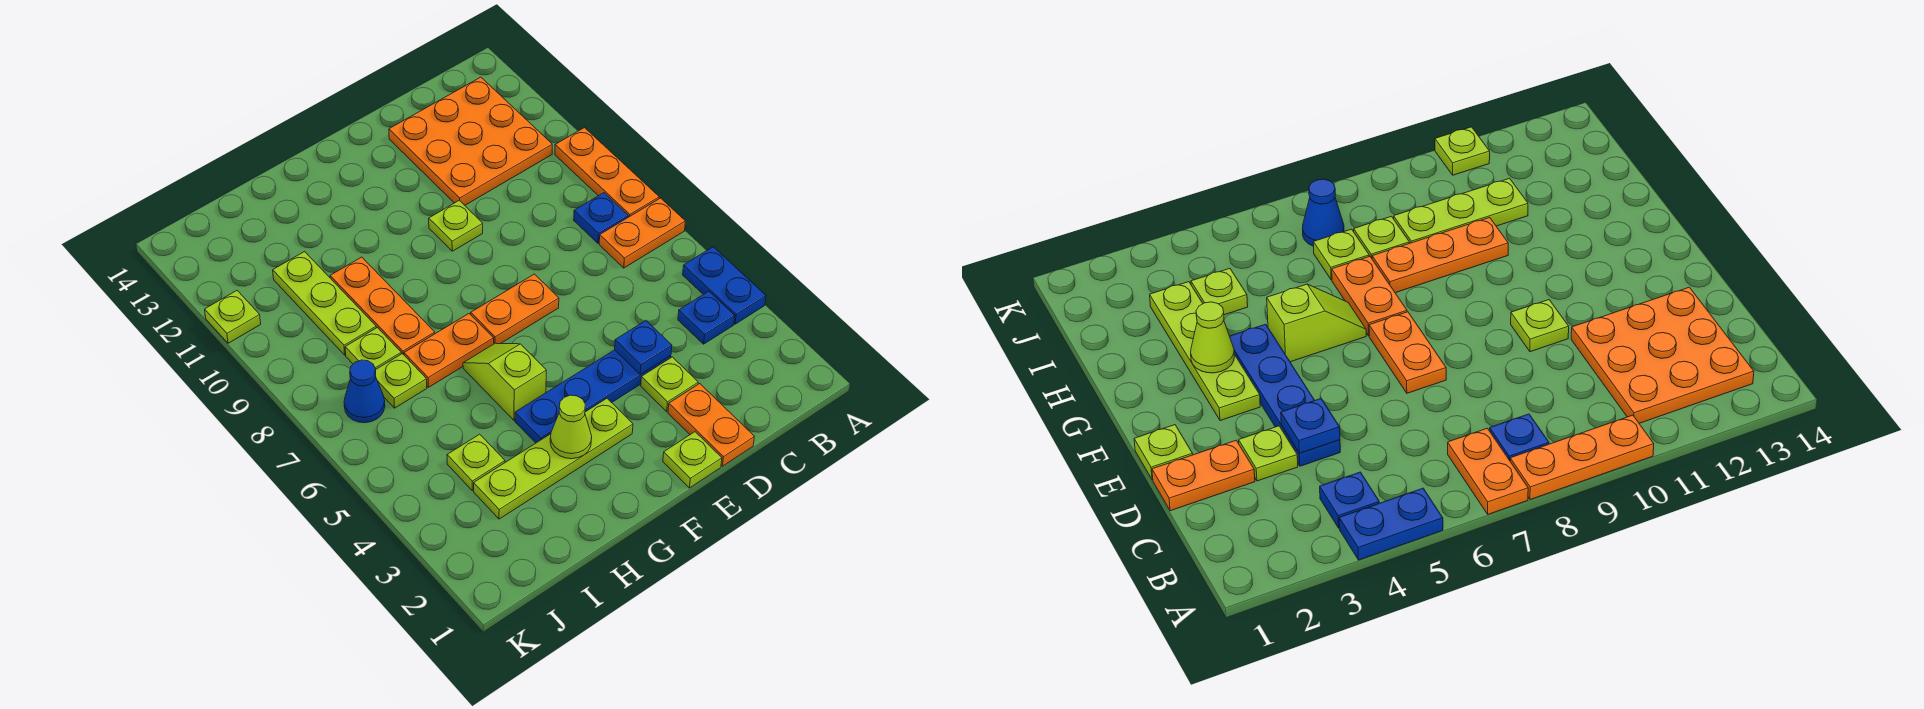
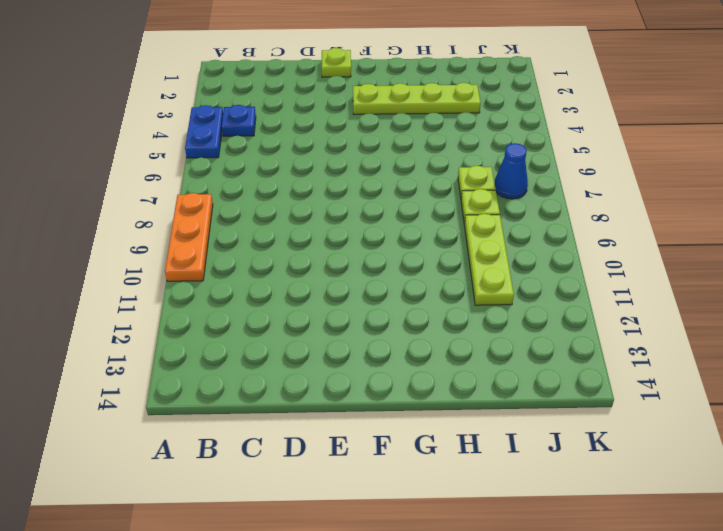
none -> orange 1x2 plate [599,198,685,268]
none -> blue 1x1 plate [574,193,628,243]
none -> orange 3x3 plate [389,77,552,205]

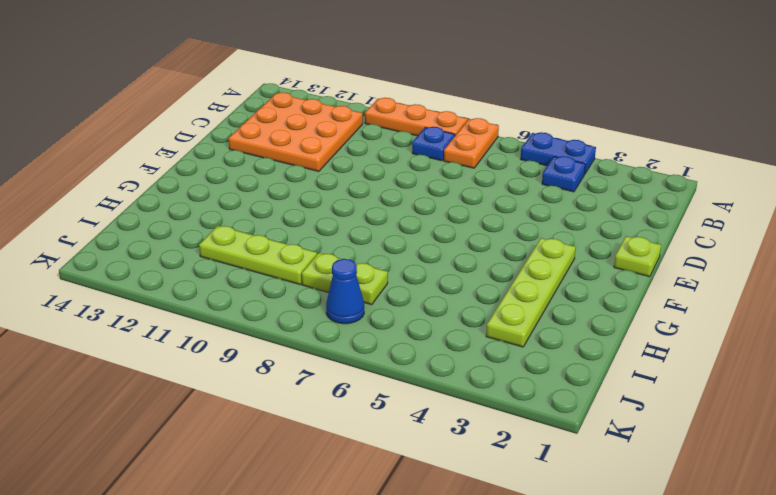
none -> orange 1x2 plate [668,384,754,466]
none -> lime 1x1 plate [641,357,698,411]
none -> blue 1x4 plate [515,350,671,443]

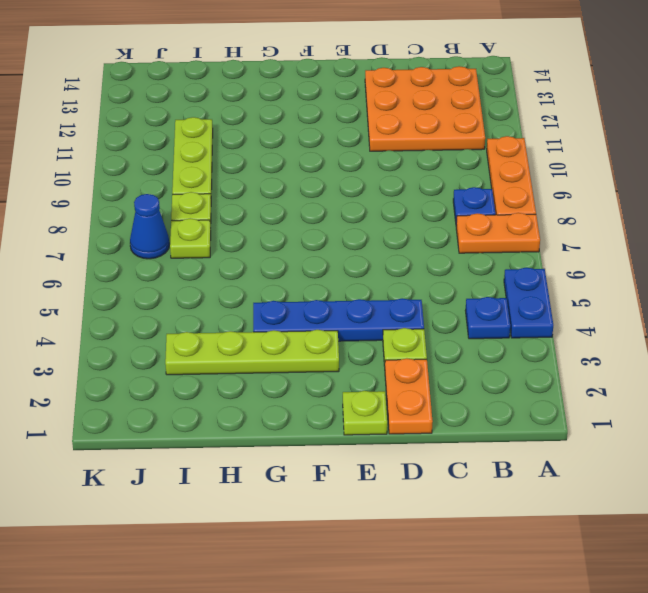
none -> orange 1x2 plate [471,274,559,344]
none -> lime 1x1 plate [429,200,483,251]
none -> lime 1x2 slope [463,343,546,420]

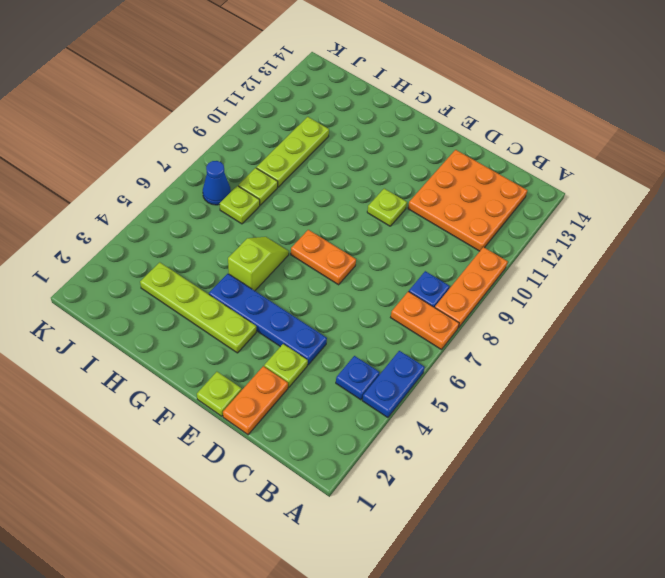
none -> orange 1x2 plate [404,314,494,387]
none -> orange 1x3 plate [330,257,435,355]
none -> lime 1x1 plate [447,434,505,491]

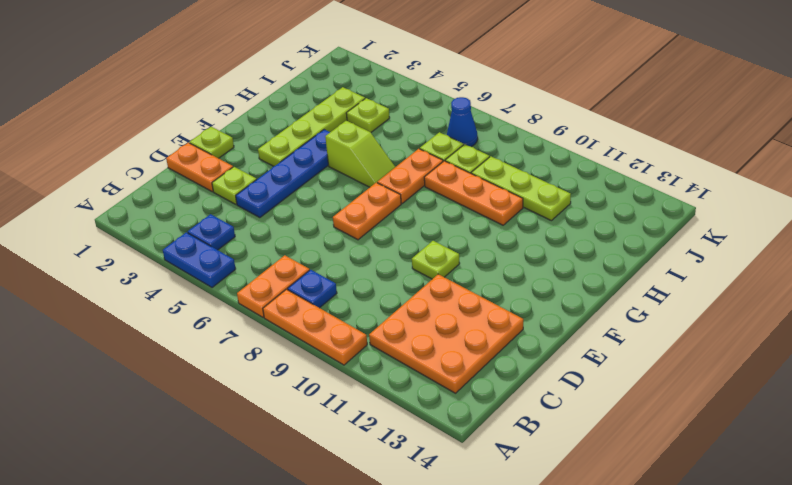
none -> lime 1x1 plate [205,291,261,343]
none -> blue 1x1 plate [615,321,672,375]
none -> lime 1x1 cone [550,395,592,459]

